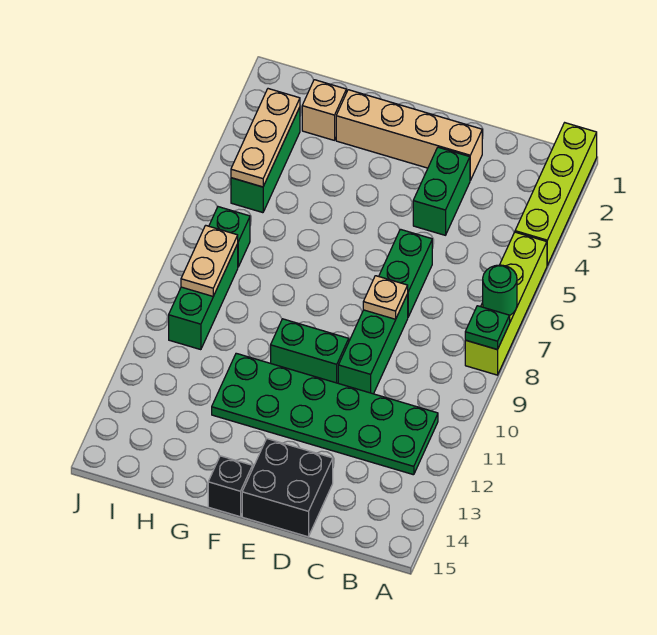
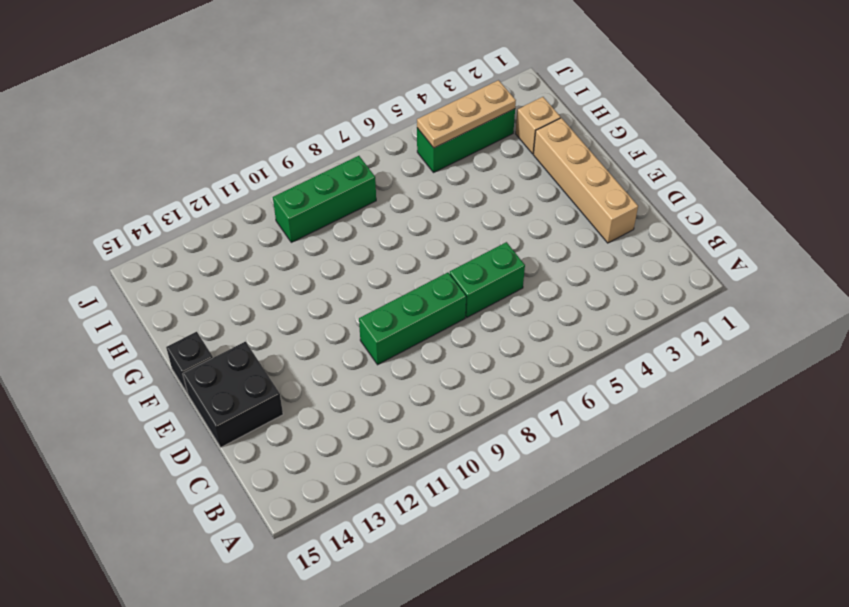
none -> lime 1x4 brick [515,123,597,265]
none -> lime 1x4 brick [465,232,547,375]
none -> green 2x6 plate [212,353,438,475]

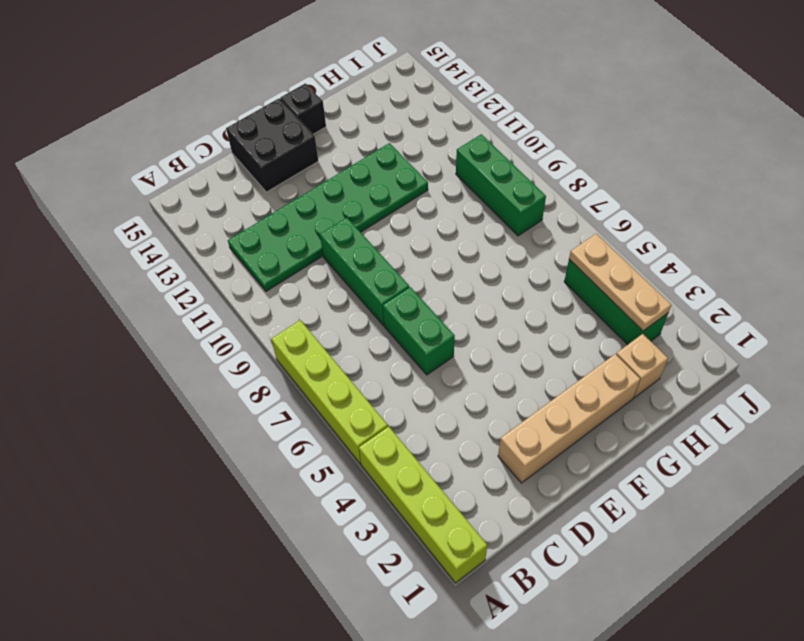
none -> green 1x2 brick [413,147,470,235]
none -> green 1x2 brick [271,319,349,383]
none -> green 1x1 brick [209,207,250,267]

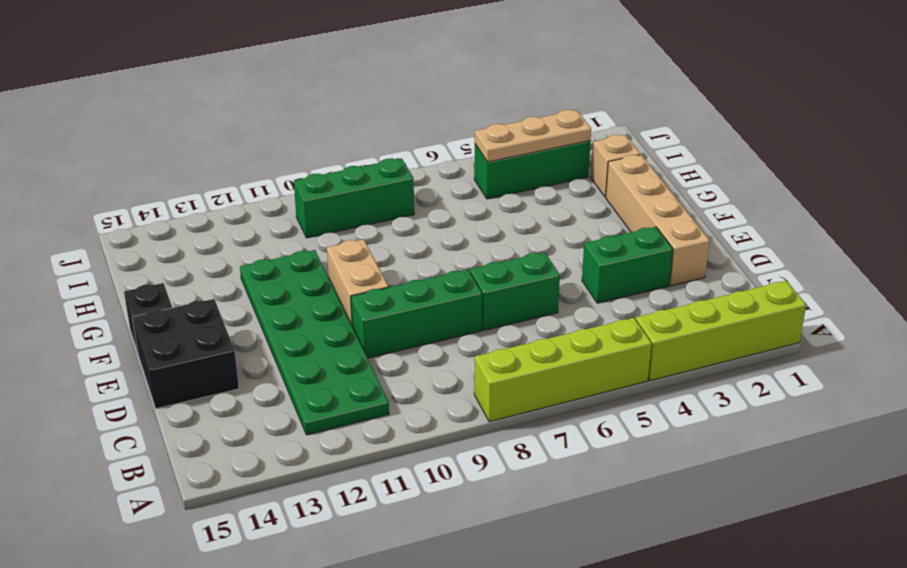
tan 1x2 brick [327,239,388,325] -> green 1x2 brick [271,319,349,383]
none -> green 1x1 brick [209,207,250,267]
none -> green 1x1 round brick [483,265,517,316]
none -> green 1x1 plate [465,306,510,350]

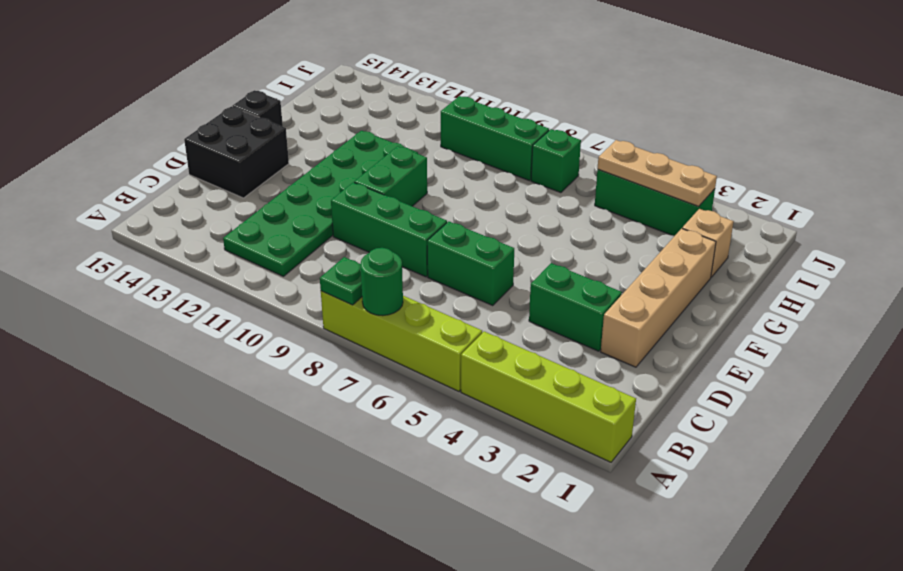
none -> tan 1x1 plate [363,276,408,319]
none -> tan 1x2 plate [181,225,238,296]

